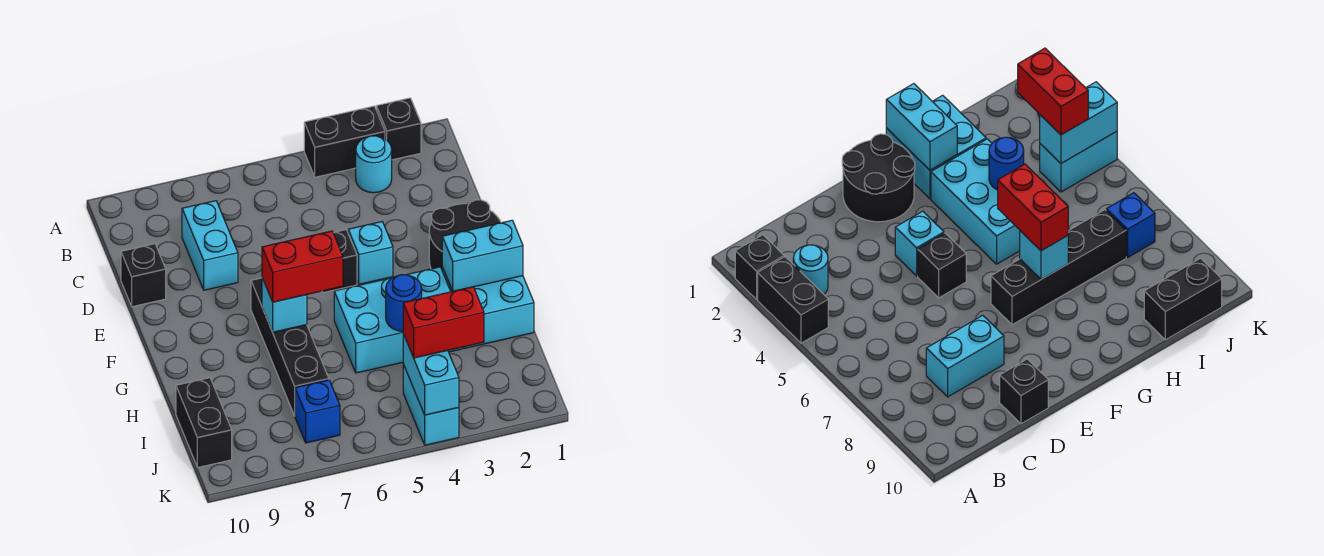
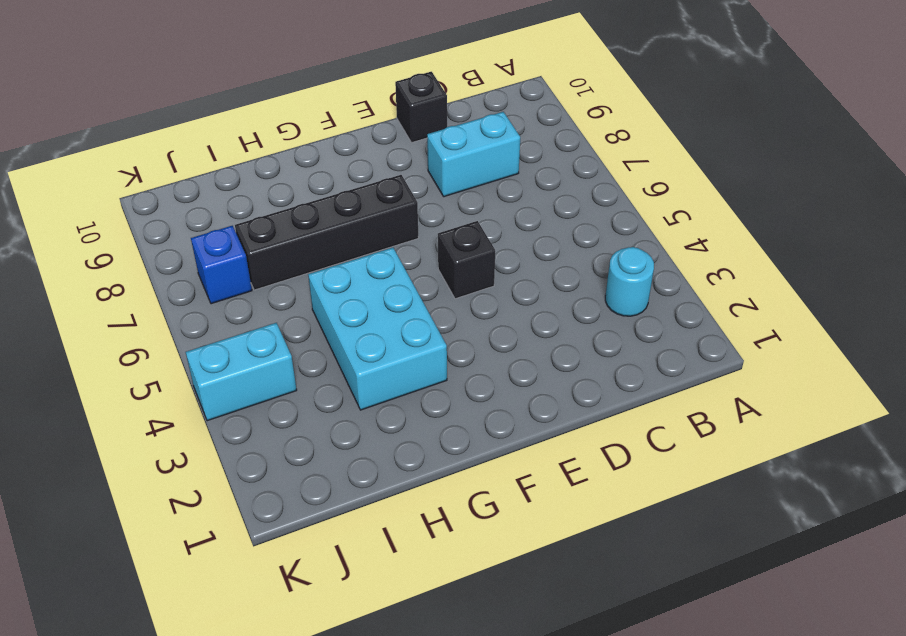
none -> black 1x1 brick [376,98,421,160]
none -> black 1x2 brick [304,106,385,177]
none -> black 2x2 round brick [429,200,501,269]

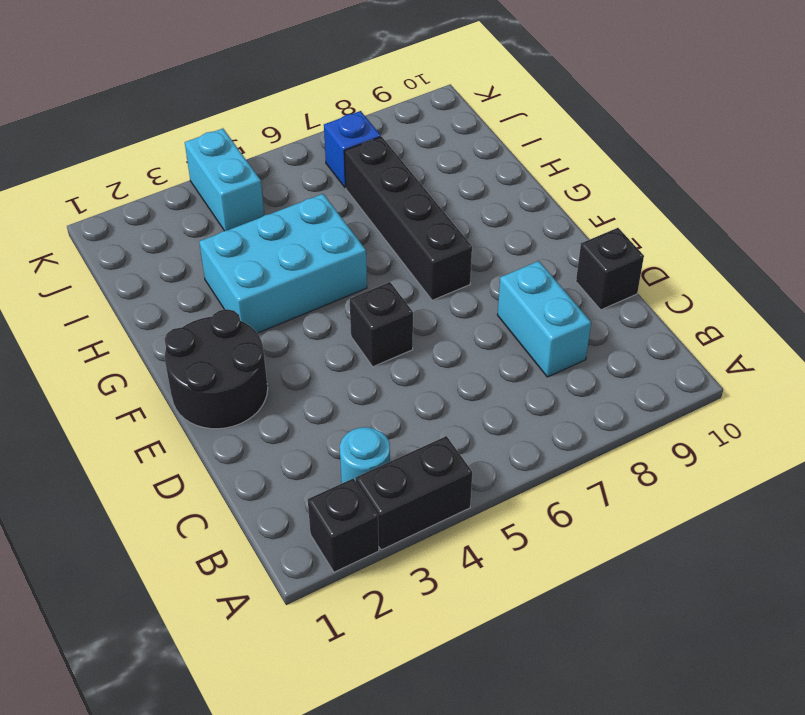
none -> cyan 1x1 brick [348,222,393,284]
none -> cyan 2x2 brick [442,267,534,348]
none -> black 1x2 brick [176,378,232,467]

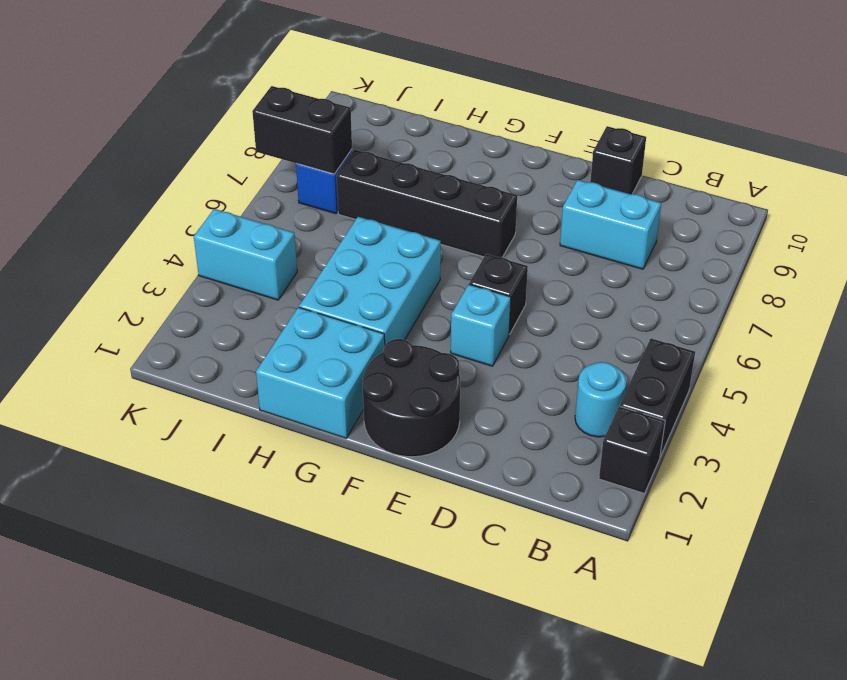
black 1x2 brick [252,86,352,174] -> black 1x2 brick moved to [176,378,232,467]
none -> cyan 1x2 brick [442,220,523,291]
none -> cyan 1x1 brick [262,278,307,332]
none -> blue 1x1 round brick [386,275,422,331]

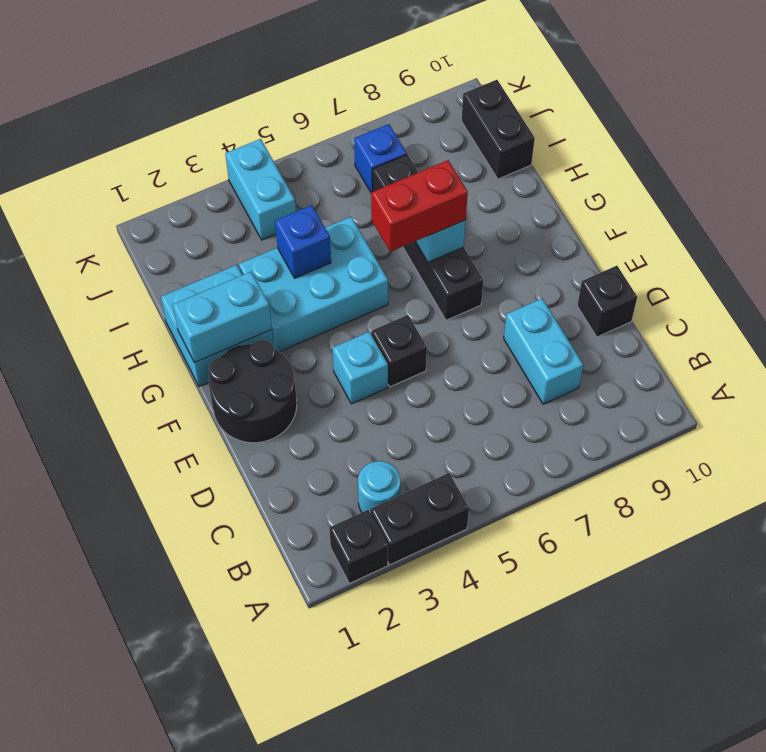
blue 1x1 brick [275,205,331,278] -> blue 1x1 round brick [386,275,422,331]
none -> cyan 1x2 brick [403,334,459,415]
none -> red 1x2 brick [403,287,484,358]

